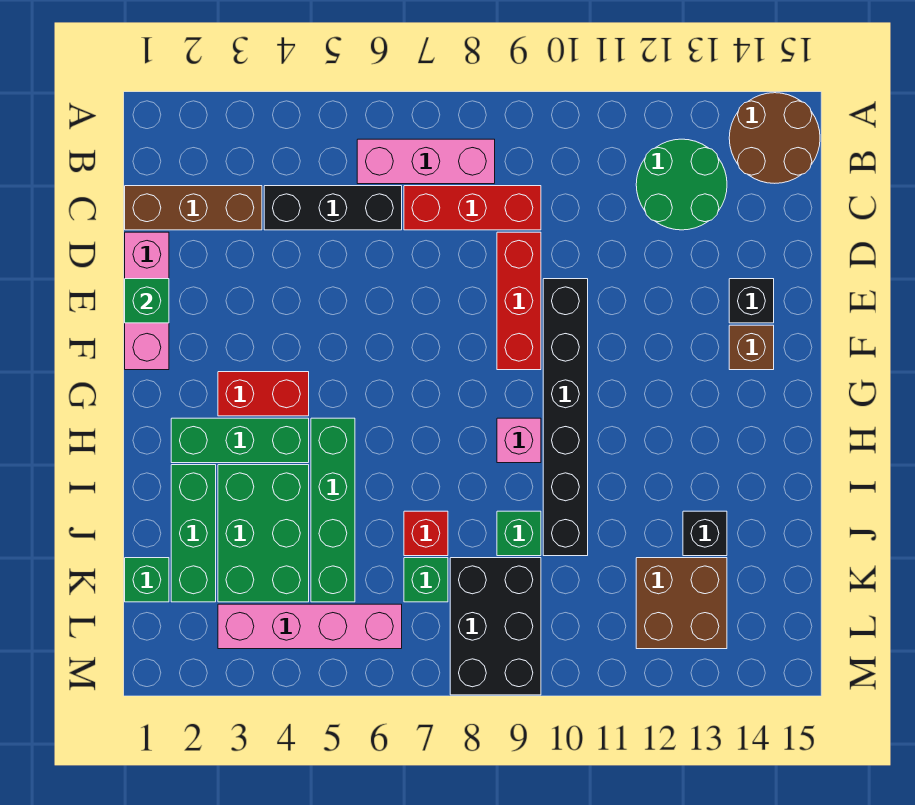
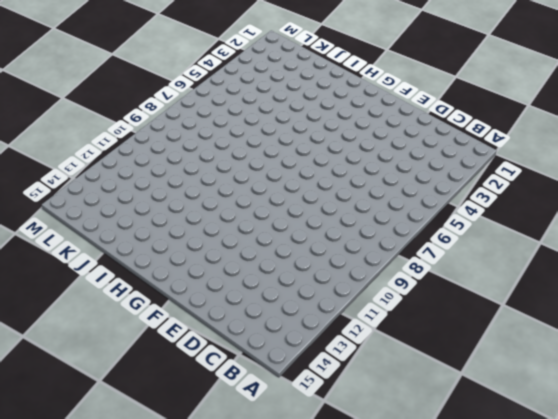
none -> brown 2x2 round brick [729,93,820,183]
none -> pink 1x3 brick [357,139,495,184]
none -> green 2x2 round brick [636,139,727,230]

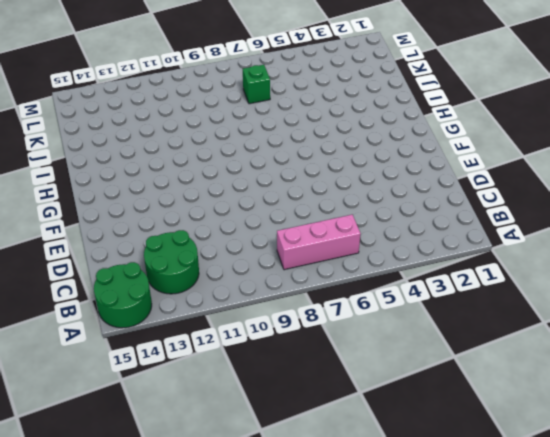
green 2x2 round brick [94,262,152,328] -> brown 2x2 round brick [729,93,820,183]
none -> brown 1x3 brick [125,186,262,230]
none -> black 1x3 brick [264,186,402,230]
none -> red 1x3 brick [404,186,541,230]

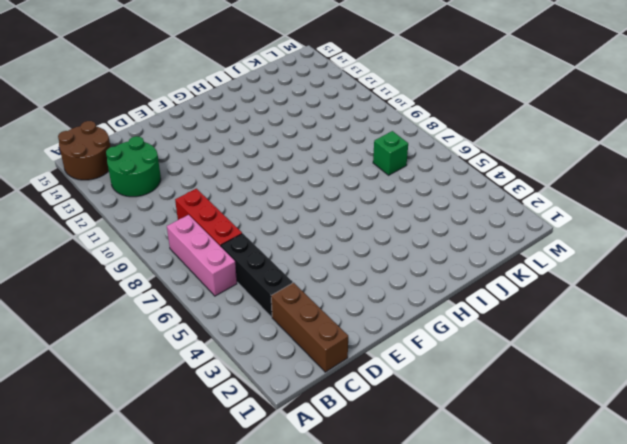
none -> pink 1x3 brick [125,232,169,370]
none -> red 1x3 brick [497,232,541,370]
none -> black 1x6 brick [543,279,588,556]

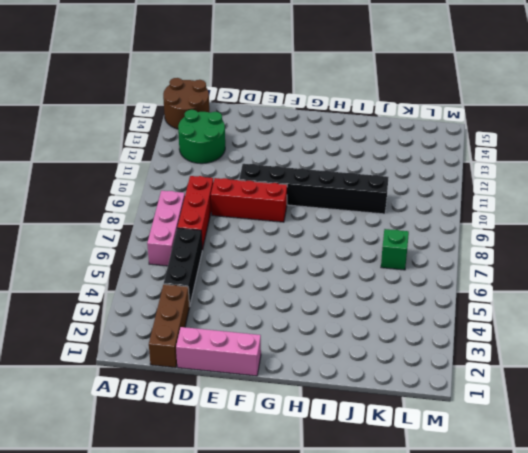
none -> black 1x1 brick [729,279,774,323]
none -> brown 1x1 brick [729,325,774,370]
none -> red 1x2 brick [218,372,309,416]

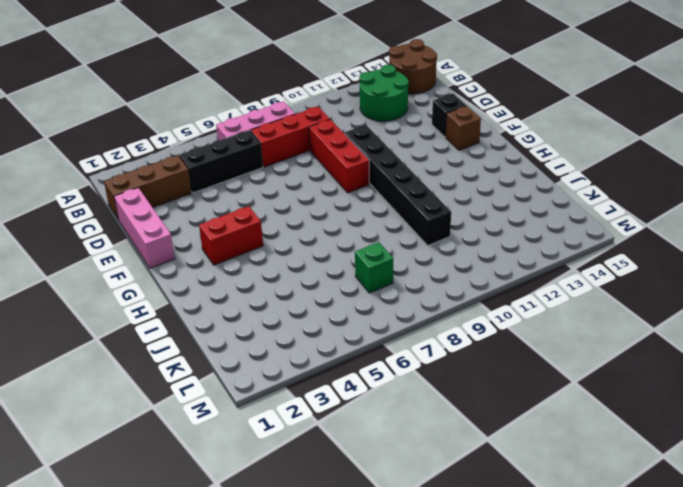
none -> green 1x3 brick [171,418,309,463]
none -> green 1x4 brick [311,418,355,602]
none -> pink 1x1 brick [497,418,541,463]

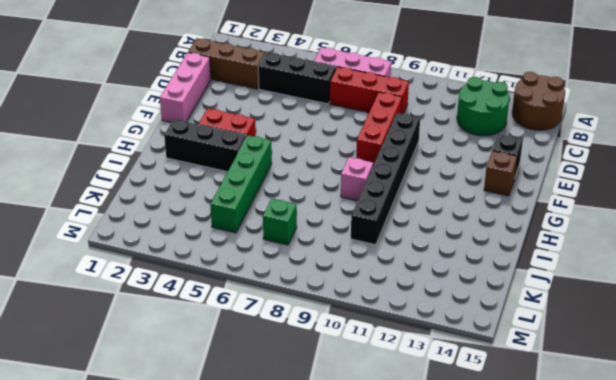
black 1x3 brick [164,119,246,172] -> green 1x3 brick [171,418,309,463]
none -> green 1x3 brick [171,465,216,602]
none -> green 2x3 brick [218,465,309,602]
none -> red 1x1 brick [404,511,448,556]

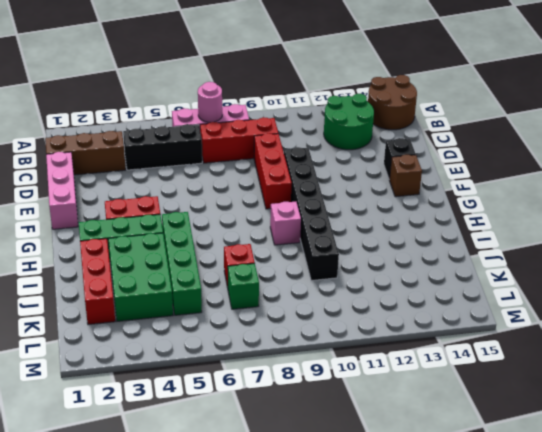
pink 1x1 round brick [198,82,222,122] -> none
red 1x3 brick [80,239,115,325] -> green 1x3 brick [171,465,216,602]
none -> green 1x1 brick [497,511,541,556]
none -> black 1x1 brick [683,511,727,556]
none -> green 1x1 brick [125,558,169,602]

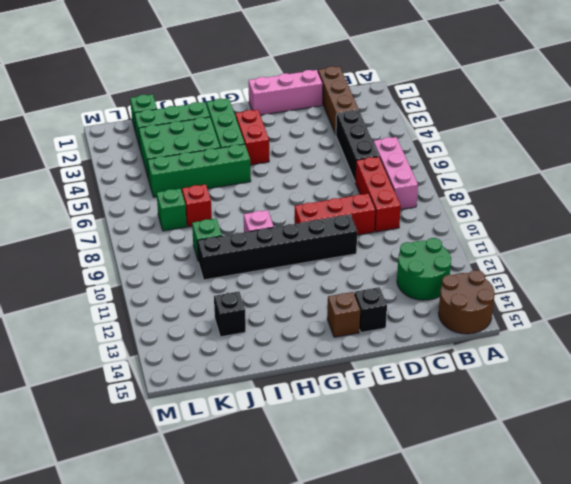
none -> black 2x3 brick [450,558,541,695]
none -> brown 2x2 brick [636,558,727,649]
none -> pink 1x4 brick [218,604,402,649]

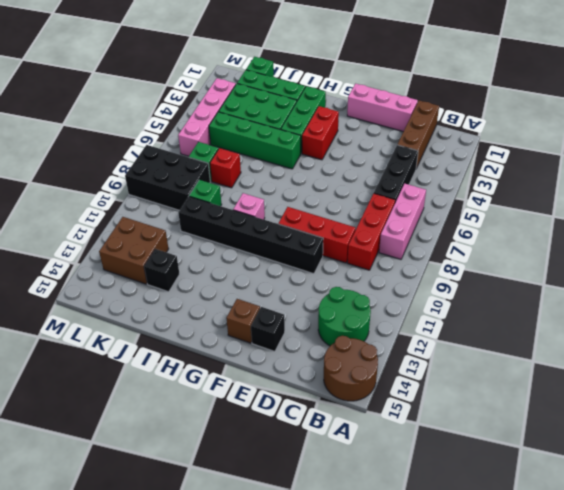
none -> green 1x1 brick [125,279,169,323]

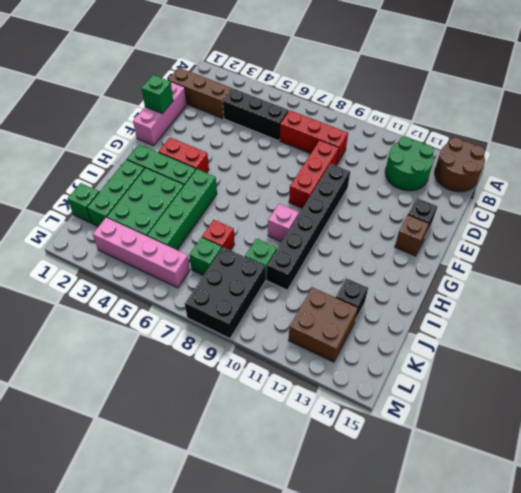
none -> pink 1x3 brick [357,139,495,184]

